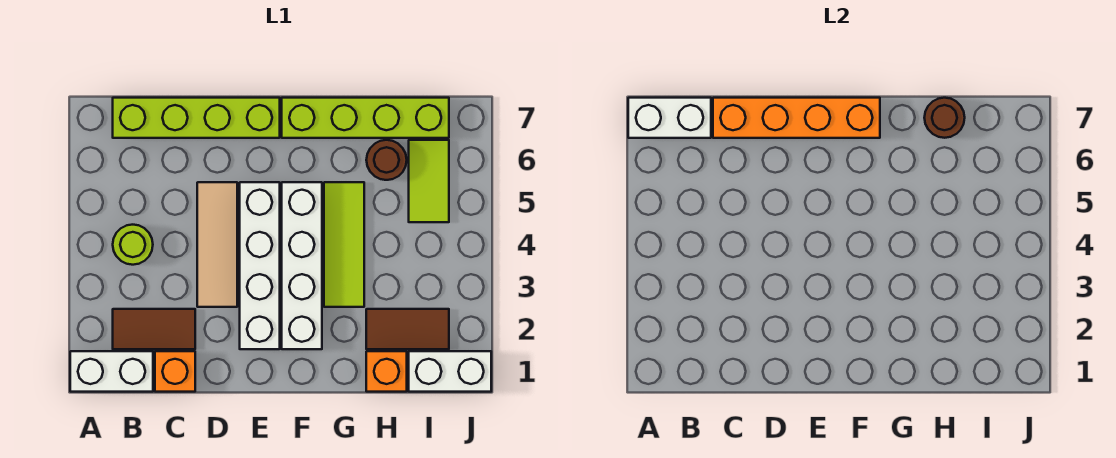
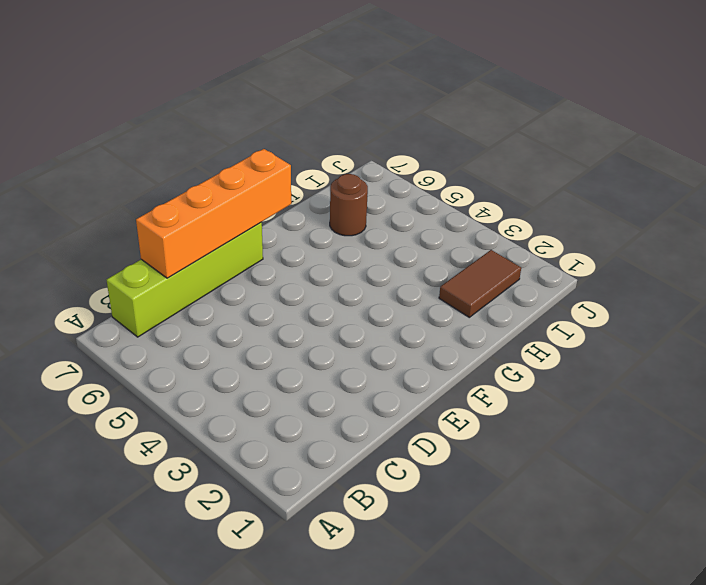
none -> white 1x2 brick [70,351,153,392]
none -> brown 1x2 tile [113,309,195,349]
none -> lime 1x1 round brick [113,225,153,265]

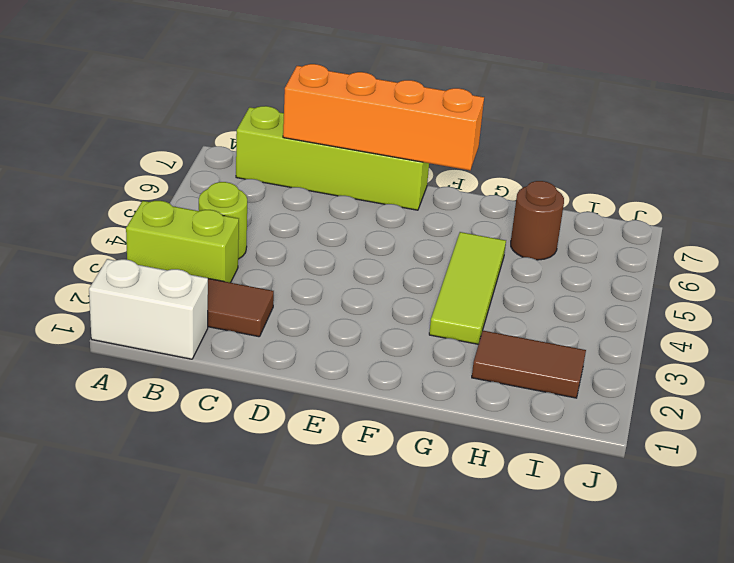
lime 1x2 brick [126,201,239,283] -> none
none -> orange 1x1 brick [155,351,195,392]
none -> tan 1x3 tile [197,182,237,307]
none -> white 1x4 brick [240,182,280,349]

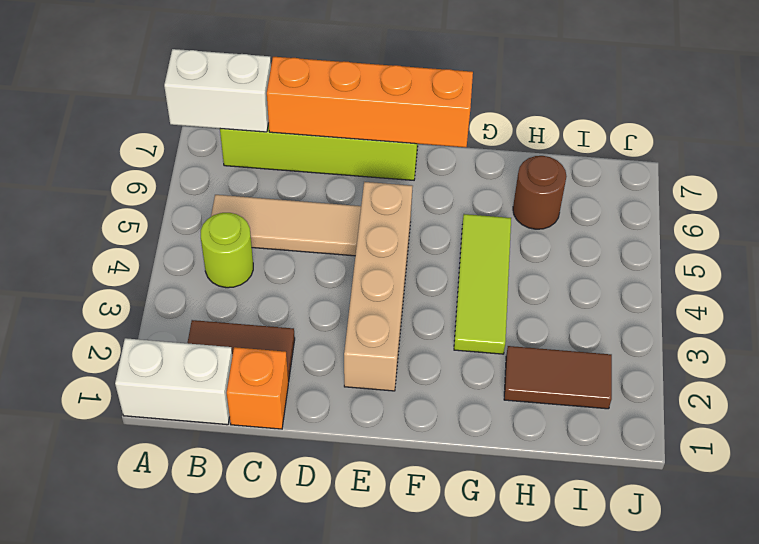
tan 1x3 tile [211,195,361,256] -> tan 1x3 tile turned to [197,182,237,307]
tan 1x4 brick [344,182,413,391] -> white 1x4 brick [240,182,280,349]
none -> white 1x4 brick [282,182,322,349]
none -> lime 1x4 brick [282,98,449,138]
none -> orange 1x1 brick [366,351,407,392]

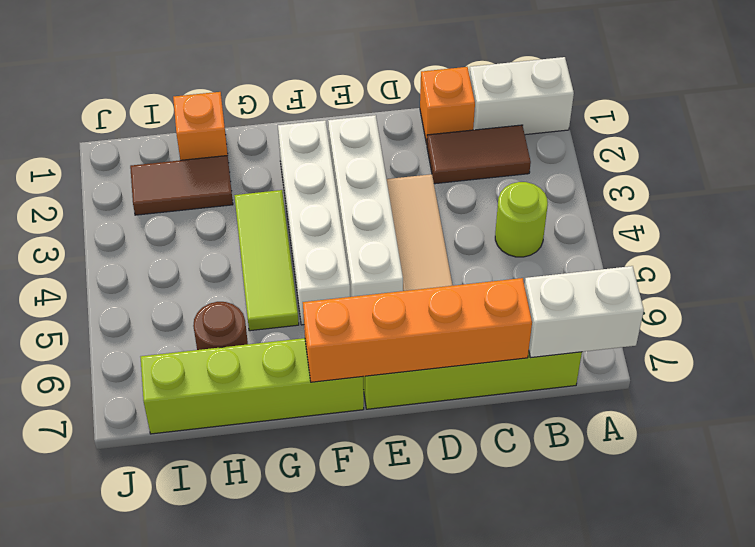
none -> white 1x2 brick [409,351,491,392]
none -> lime 1x2 tile [409,140,449,222]
none -> brown 1x1 round brick [924,98,965,138]

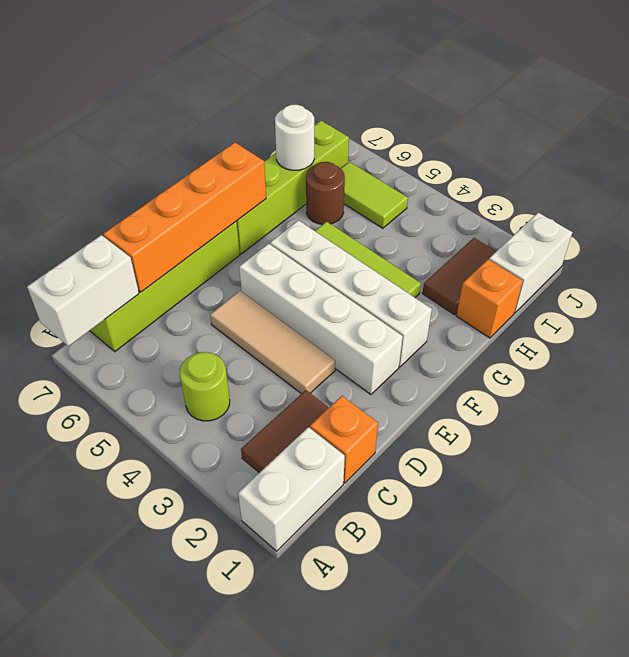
white 1x1 round brick [275,105,314,170] -> brown 1x1 round brick [924,98,965,138]

